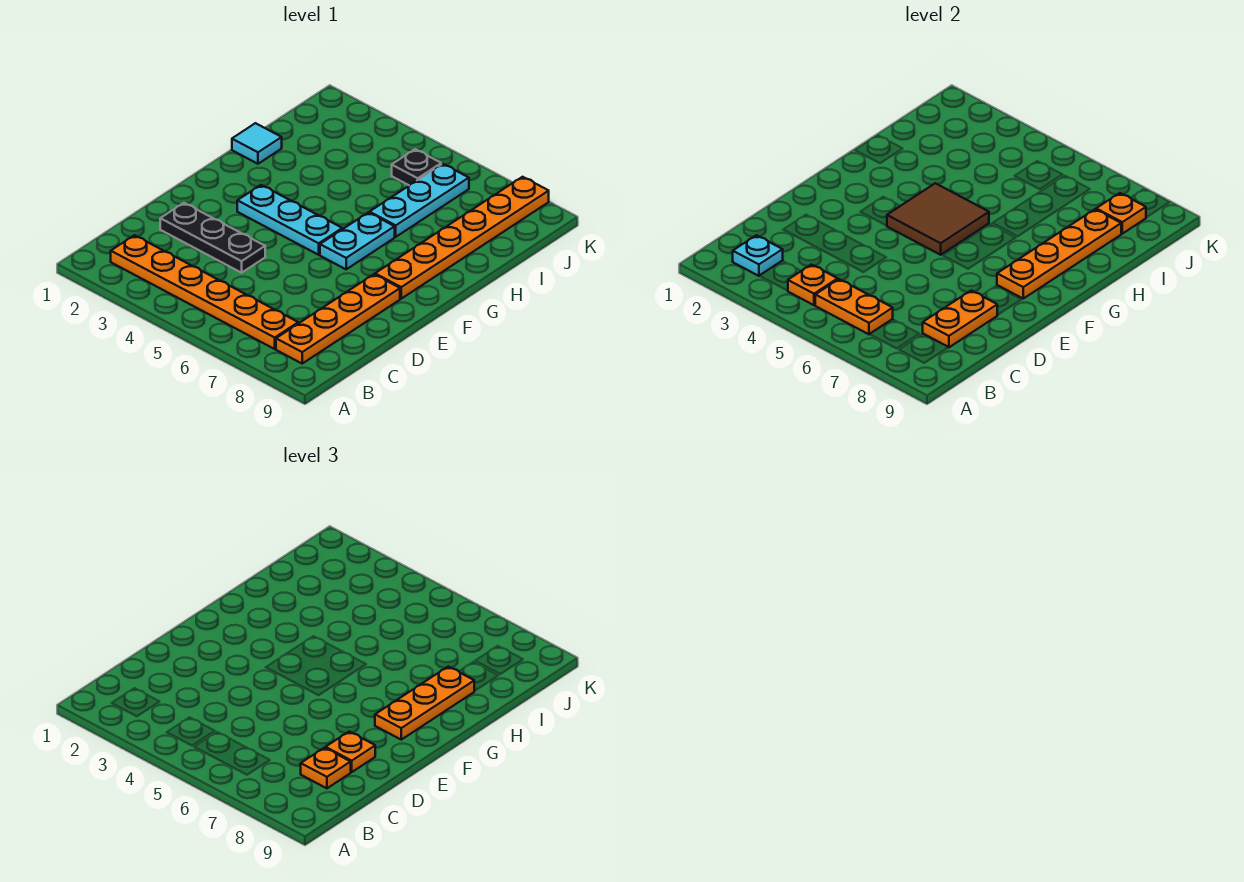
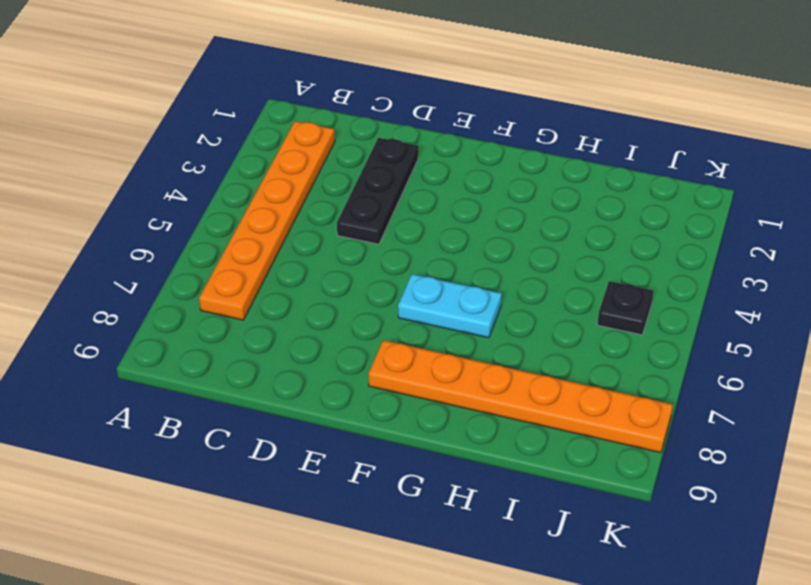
none -> orange 1x4 plate [276,274,400,363]
none -> cyan 1x3 plate [237,185,342,255]
none -> cyan 1x1 tile [232,123,282,164]

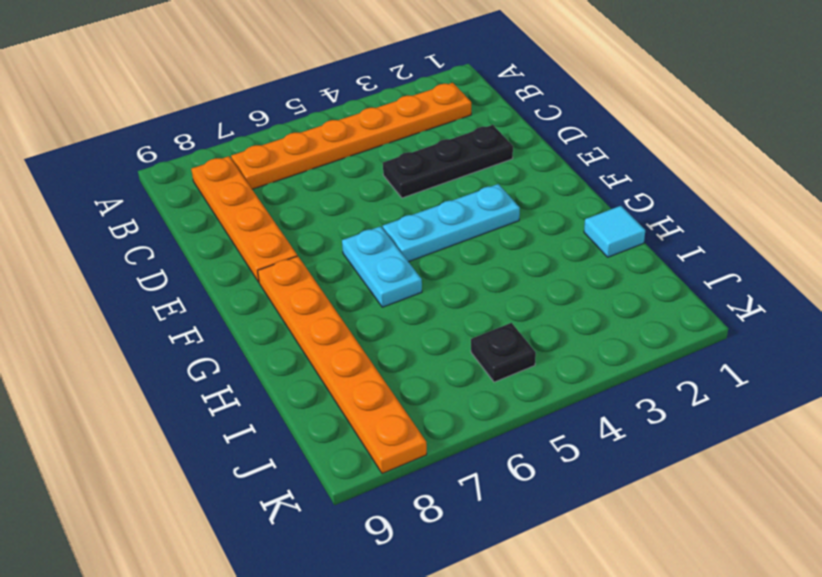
none -> cyan 1x3 plate [370,164,469,237]
none -> cyan 1x1 plate [733,235,783,276]
none -> orange 1x1 plate [788,265,838,305]

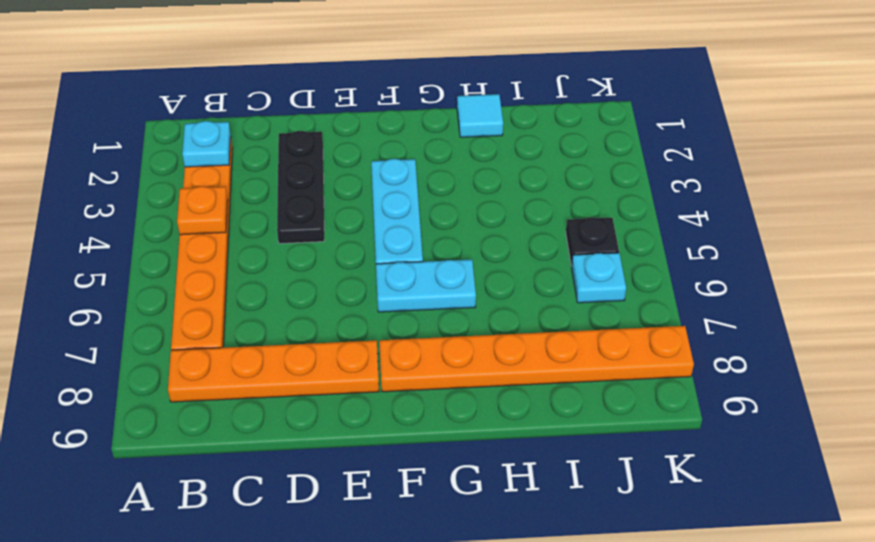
cyan 1x1 plate [572,253,626,303] -> cyan 1x3 plate [370,164,469,237]
none -> orange 1x2 plate [815,279,893,334]
none -> orange 1x2 plate [923,291,997,347]
none -> brown 2x2 tile [887,183,989,255]

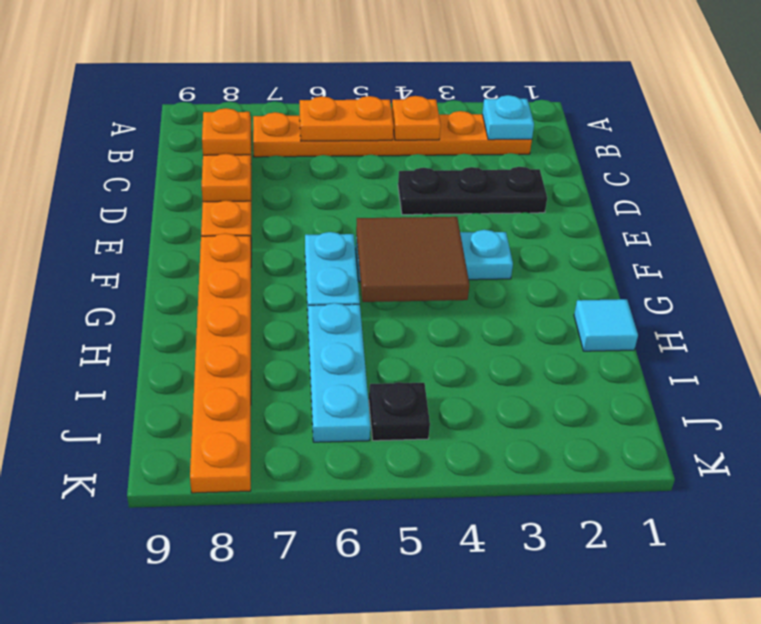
none -> orange 1x4 plate [997,209,1122,299]
none -> orange 1x1 plate [1096,193,1146,234]
none -> orange 1x1 plate [326,732,375,772]

